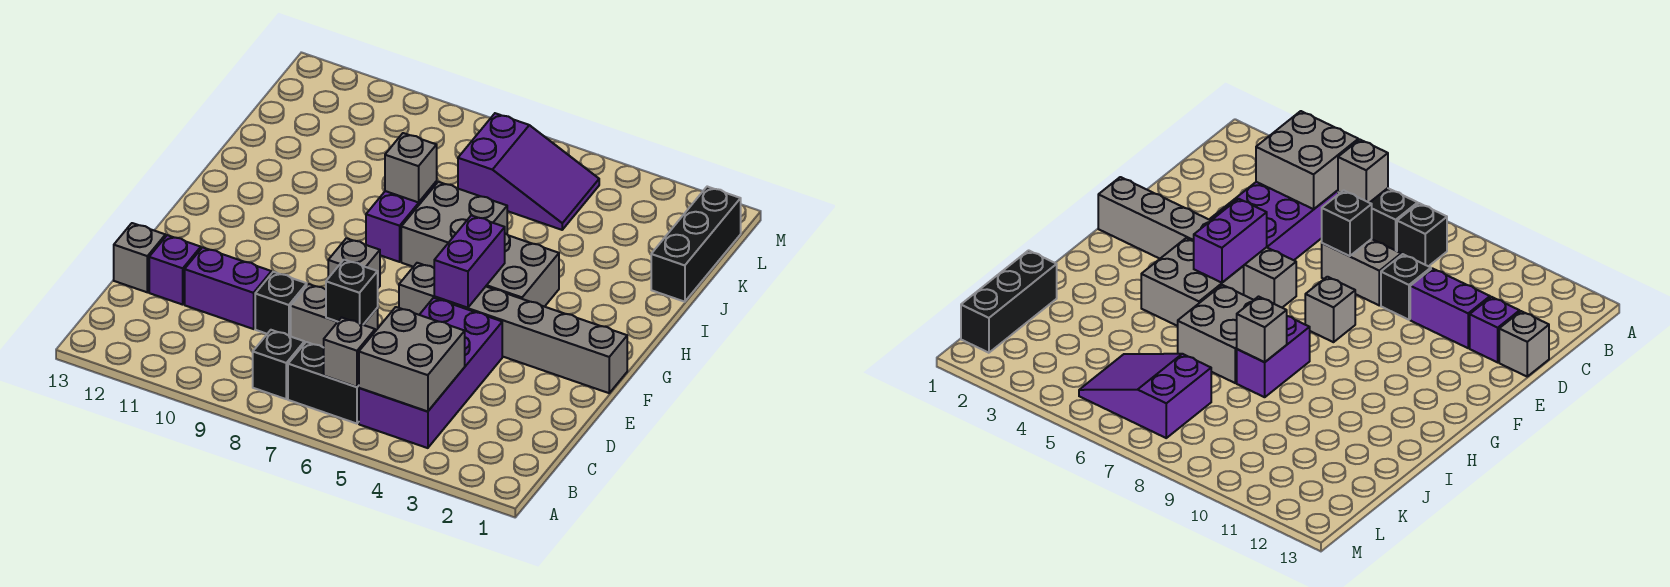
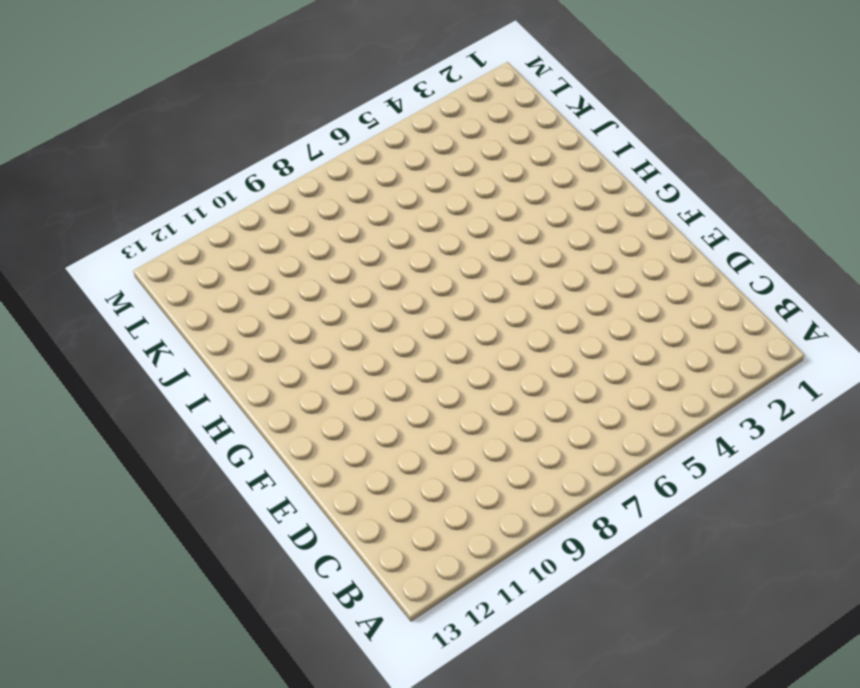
none -> purple 2x4 brick [359,298,502,448]
none -> black 1x2 brick [288,342,359,424]
none -> black 1x1 brick [253,330,304,399]

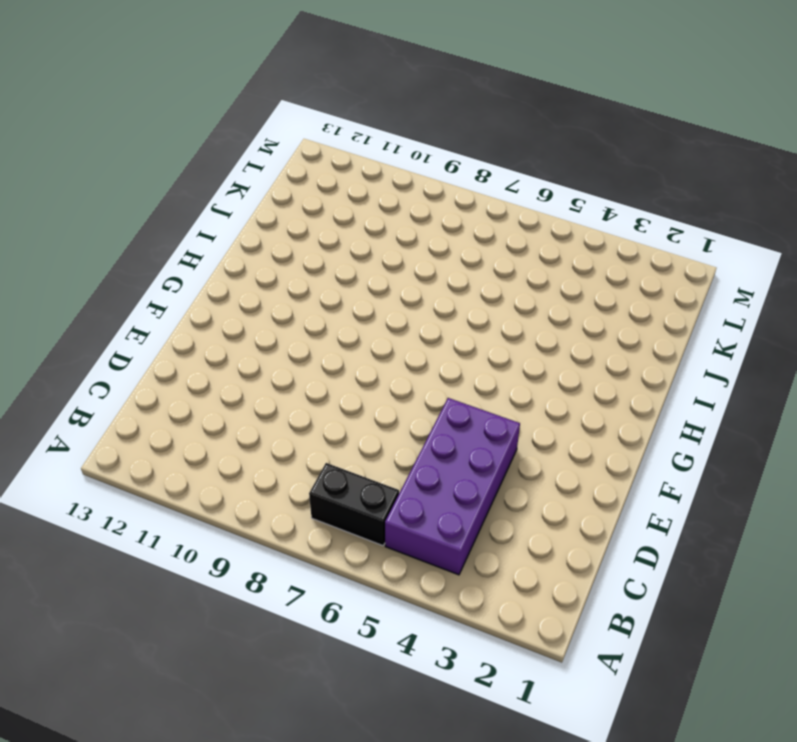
none -> black 1x1 brick [253,330,304,399]
none -> grey 1x2 brick [291,284,378,348]
none -> black 1x1 brick [255,272,307,336]

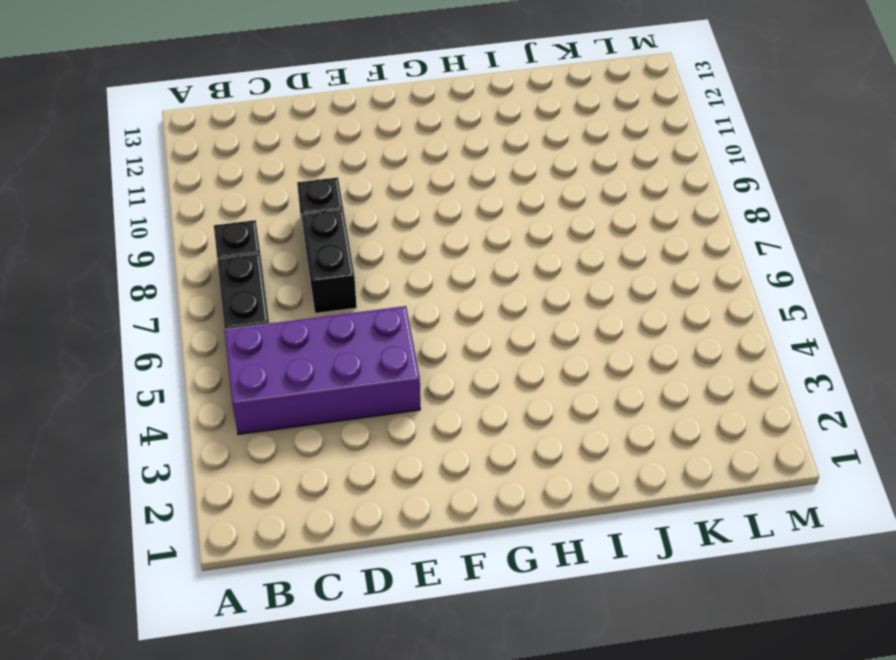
black 1x2 brick [302,210,357,314] -> grey 1x2 brick [291,284,378,348]
none -> purple 1x2 brick [185,247,271,329]
none -> purple 1x1 brick [149,235,201,305]
none -> grey 1x1 brick [114,223,165,292]

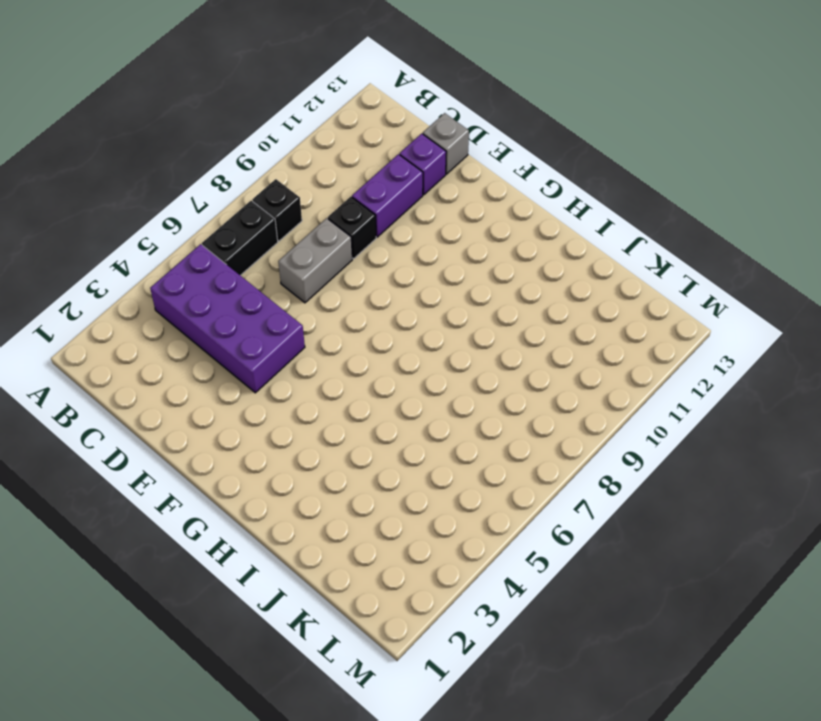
none -> grey 1x6 brick [399,263,627,393]
none -> grey 1x1 brick [328,238,380,288]
none -> grey 2x2 brick [486,234,559,307]

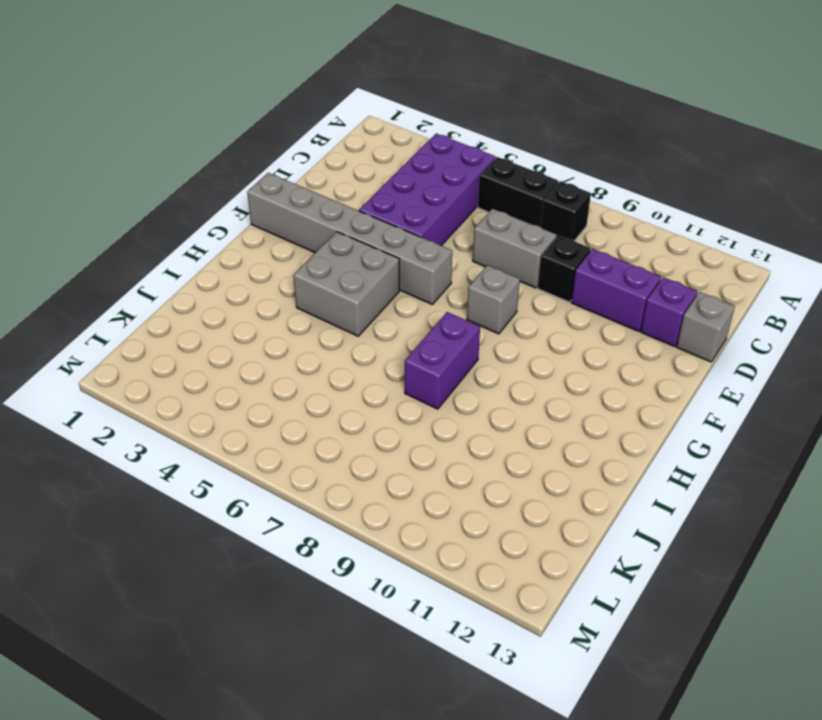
none -> grey 2x2 brick [401,182,507,268]
none -> black 1x3 brick [651,187,741,302]
none -> purple 2x3 slope [458,113,599,230]

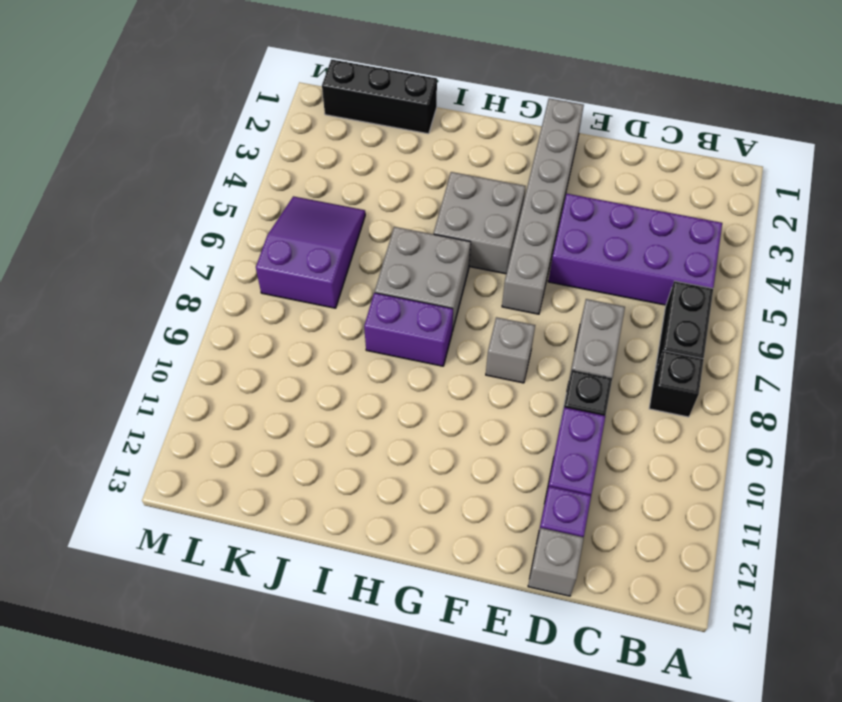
none -> grey 2x2 brick [359,307,465,412]
none -> grey 1x1 brick [324,318,375,387]
none -> black 1x1 brick [326,260,378,325]

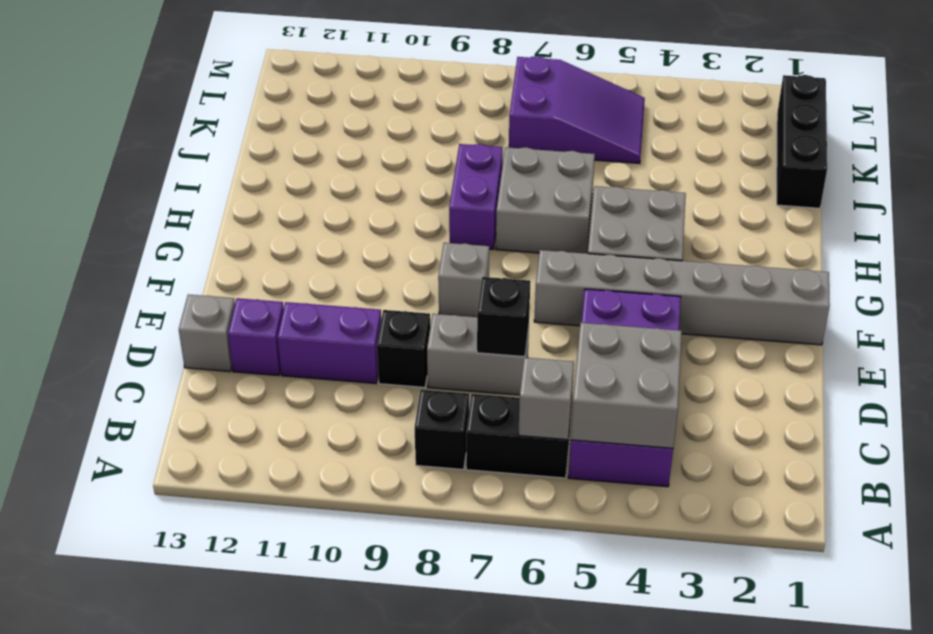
none -> purple 1x2 brick [434,215,505,308]
none -> grey 1x1 brick [385,133,437,202]

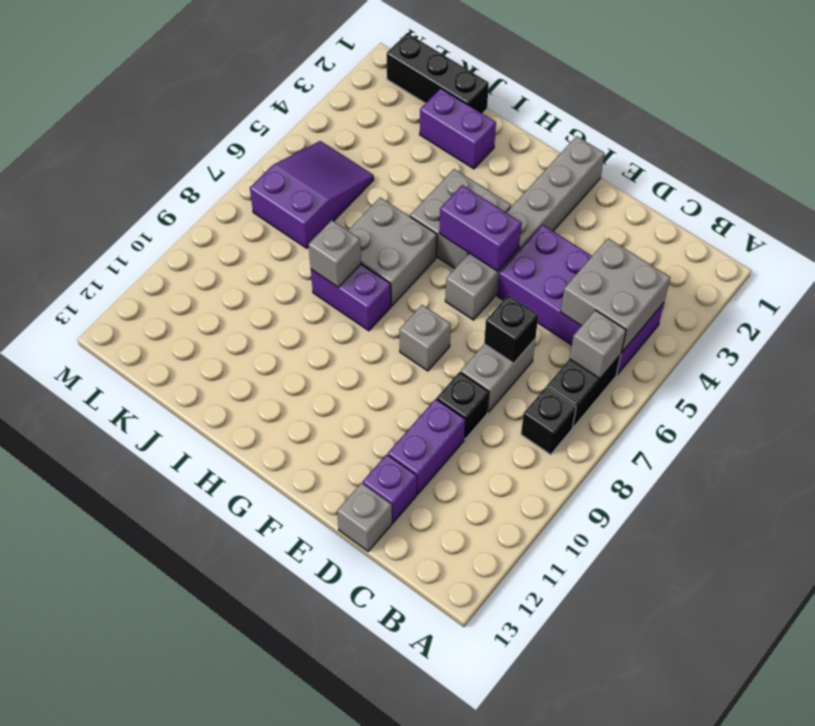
purple 1x2 brick [420,88,496,169] -> none

